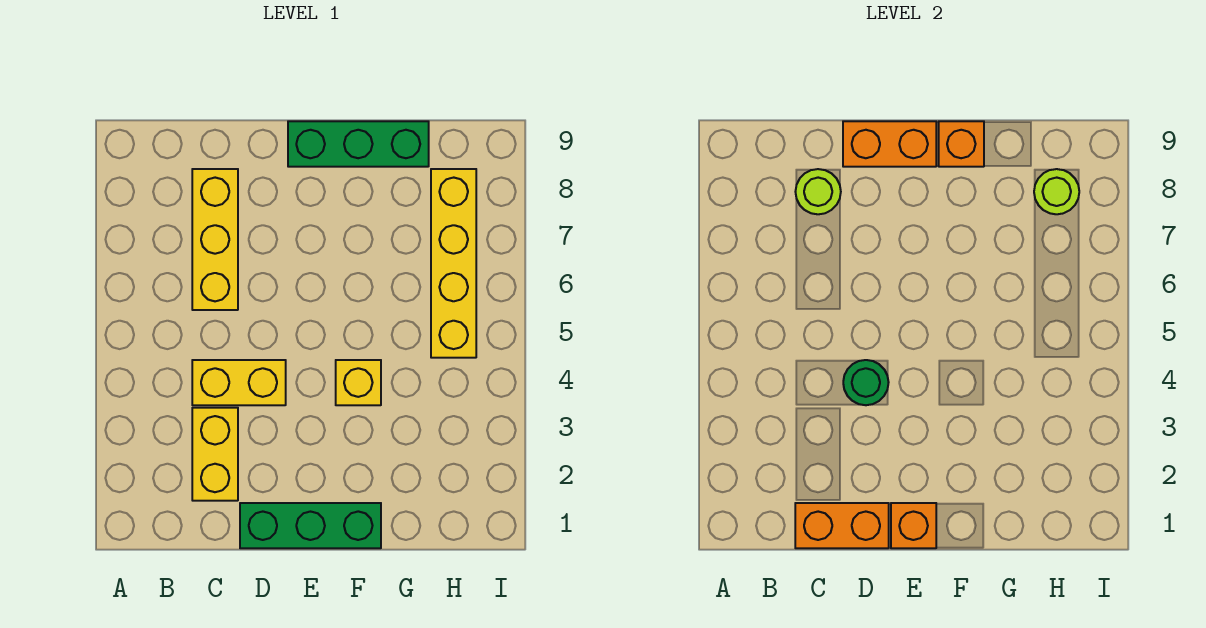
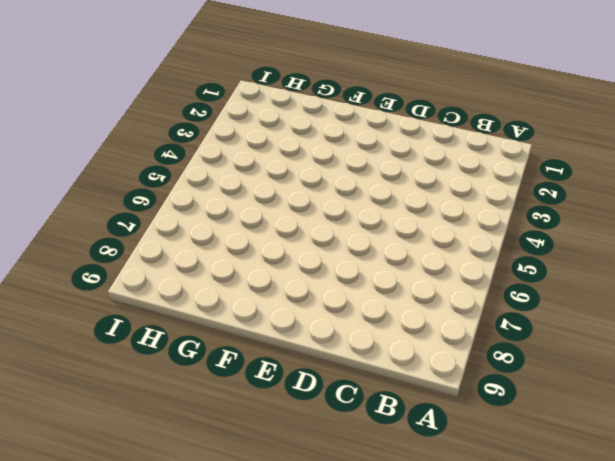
none -> yellow 1x2 brick [192,408,238,501]
none -> yellow 1x2 brick [192,360,286,405]
none -> yellow 1x3 brick [192,169,238,310]

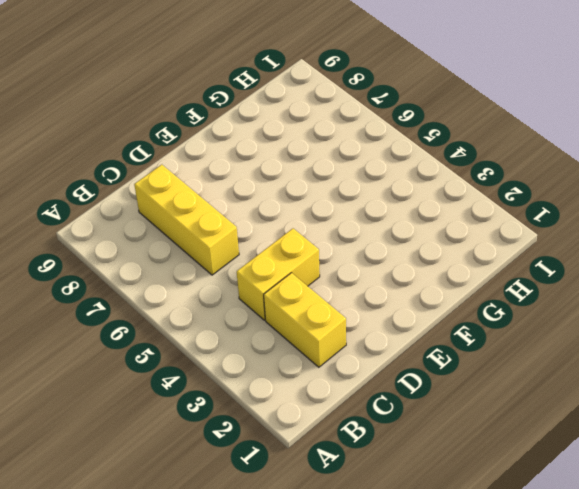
none -> green 1x3 brick [240,503,381,548]
none -> green 1x3 brick [288,121,429,167]
none -> yellow 1x1 brick [336,360,381,405]

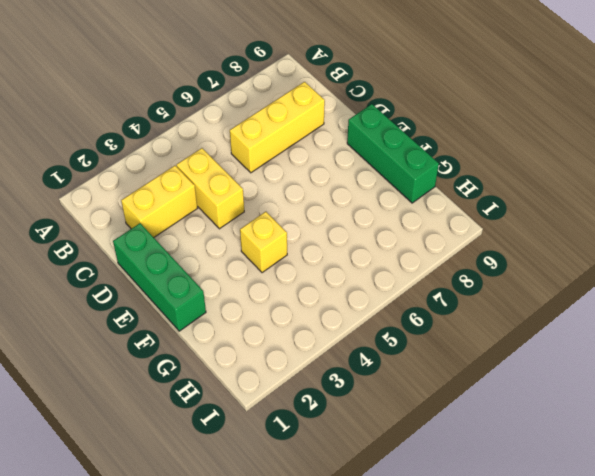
none -> yellow 1x4 brick [431,169,476,358]
none -> orange 1x2 brick [795,503,889,548]
none -> lime 1x1 round brick [795,169,841,214]

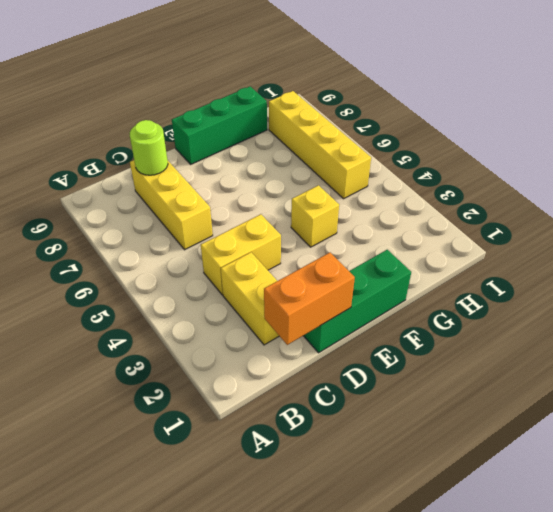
none -> green 1x1 round brick [843,360,889,405]
none -> orange 1x2 brick [843,121,936,167]
none -> orange 1x1 brick [891,503,936,548]

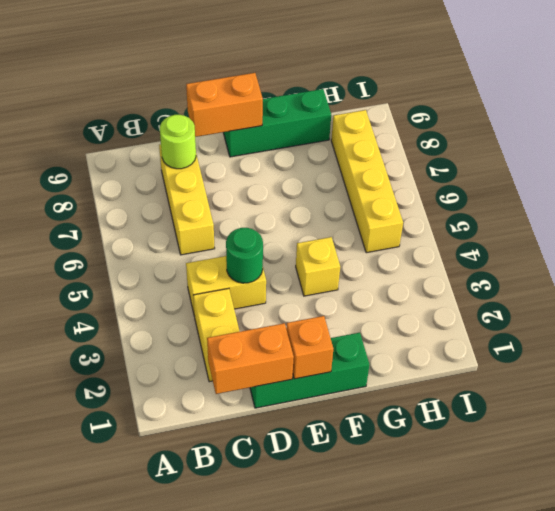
none -> orange 1x1 brick [939,121,984,167]
none -> lime 1x1 round brick [1034,169,1079,214]

